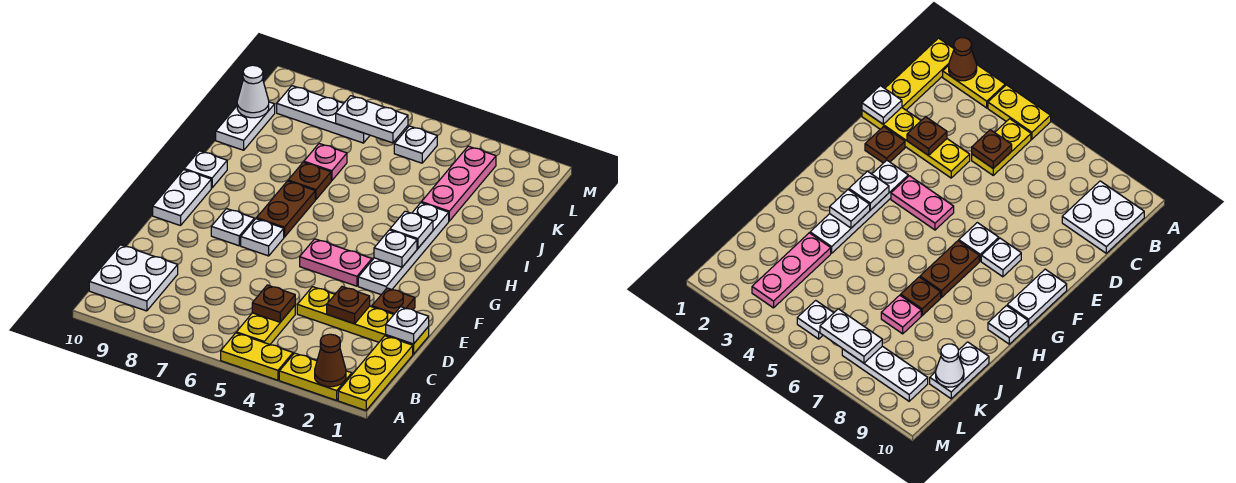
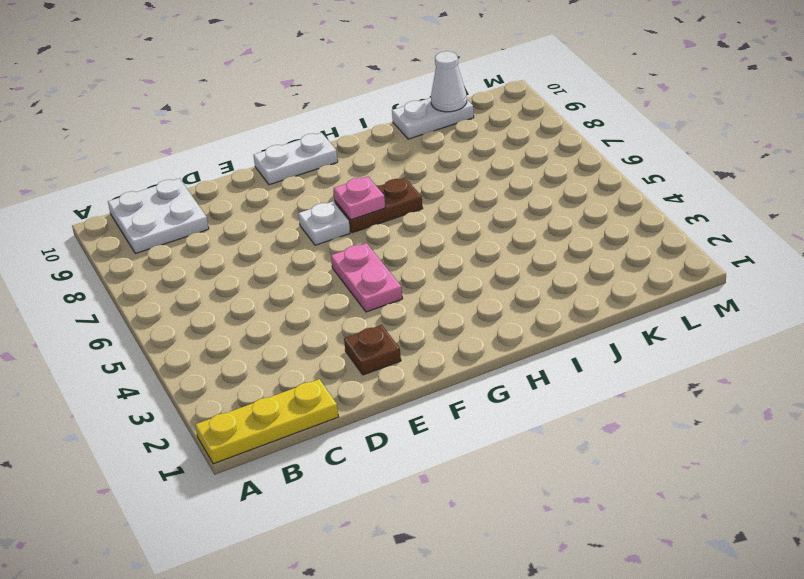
pink 1x1 plate [334,177,385,220] -> pink 1x1 plate moved to [304,144,347,181]
none -> yellow 1x2 plate [279,353,352,400]
none -> yellow 1x2 plate [221,333,293,380]
none -> yellow 1x2 plate [236,305,295,344]

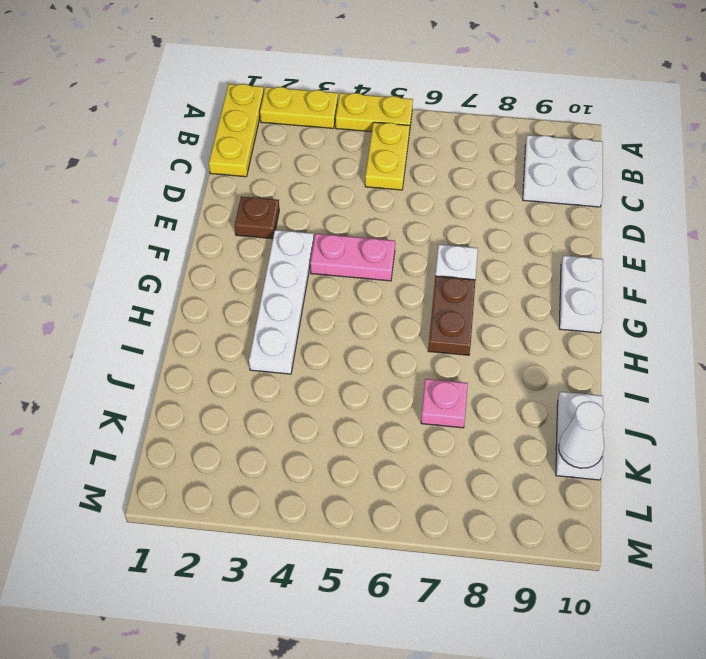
none -> yellow 1x4 plate [297,287,429,354]
none -> white 1x1 plate [211,209,254,246]
none -> white 1x1 plate [184,151,227,188]

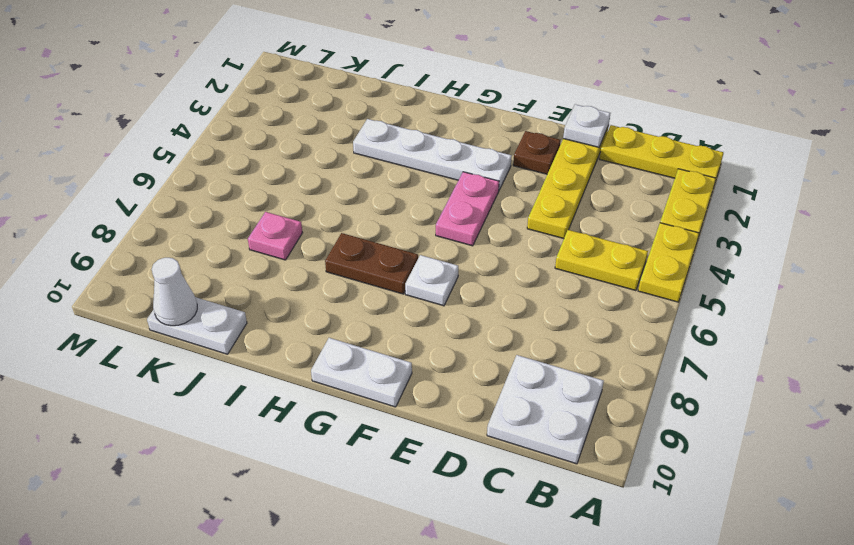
none -> white 1x1 plate [211,209,254,246]
none -> white 1x1 plate [184,151,227,188]
none -> brown 1x1 plate [288,162,331,199]

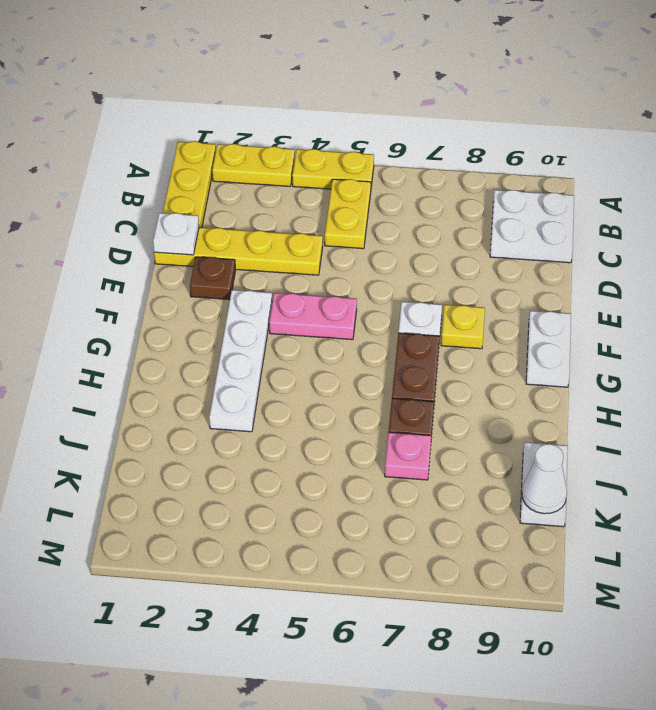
yellow 1x1 plate [441,305,485,349] -> white 1x1 plate [211,209,254,246]
none -> white 1x1 plate [184,151,227,188]
none -> pink 1x3 plate [422,146,496,221]
none -> white 1x1 plate [394,126,437,163]

